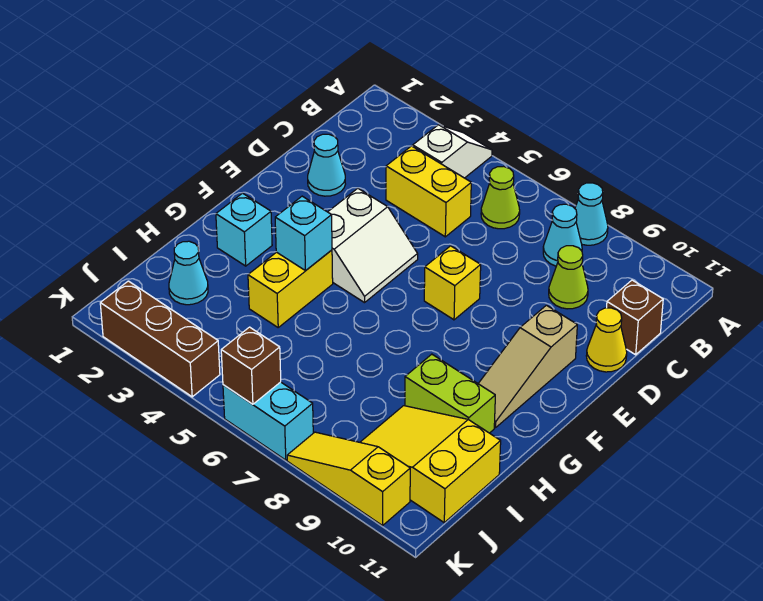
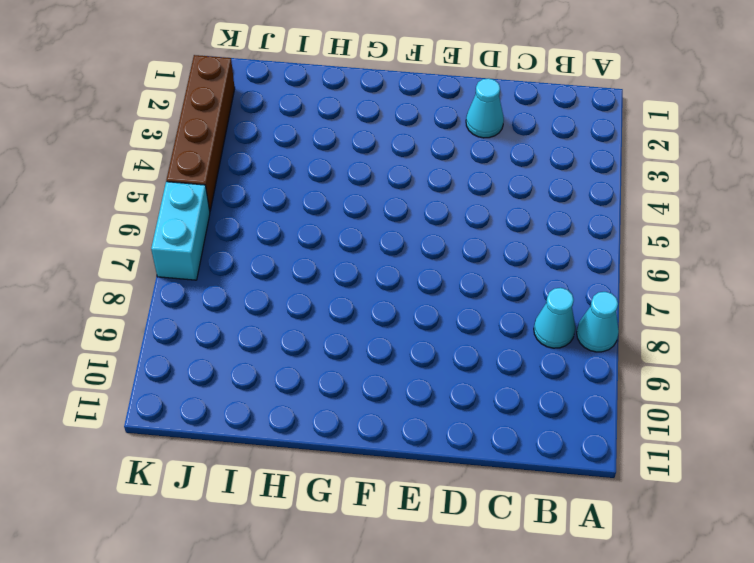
brown 1x4 brick [166,55,235,211] -> brown 1x3 brick [100,281,220,397]
none -> white 1x2 slope [413,125,492,178]
none -> lime 1x1 cone [481,166,520,229]
none -> yellow 1x2 brick [386,146,471,237]

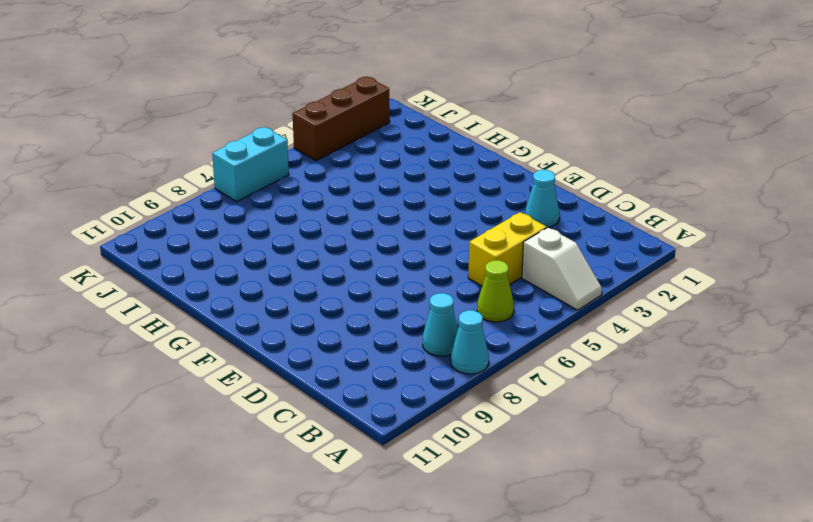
none -> lime 1x1 cone [549,246,588,309]
none -> brown 1x1 brick [607,280,663,355]
none -> yellow 1x1 cone [586,308,627,372]

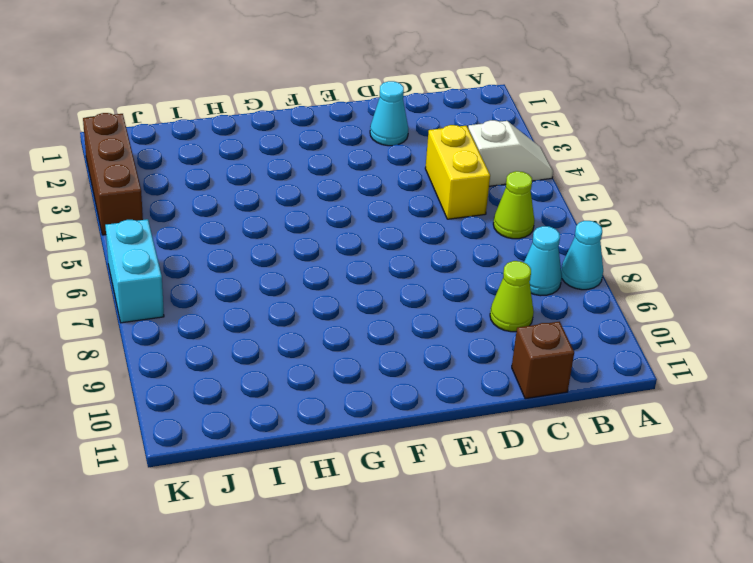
none -> yellow 1x1 cone [586,308,627,372]
none -> white 2x2 slope [328,188,418,303]
none -> yellow 1x1 brick [424,246,481,320]

